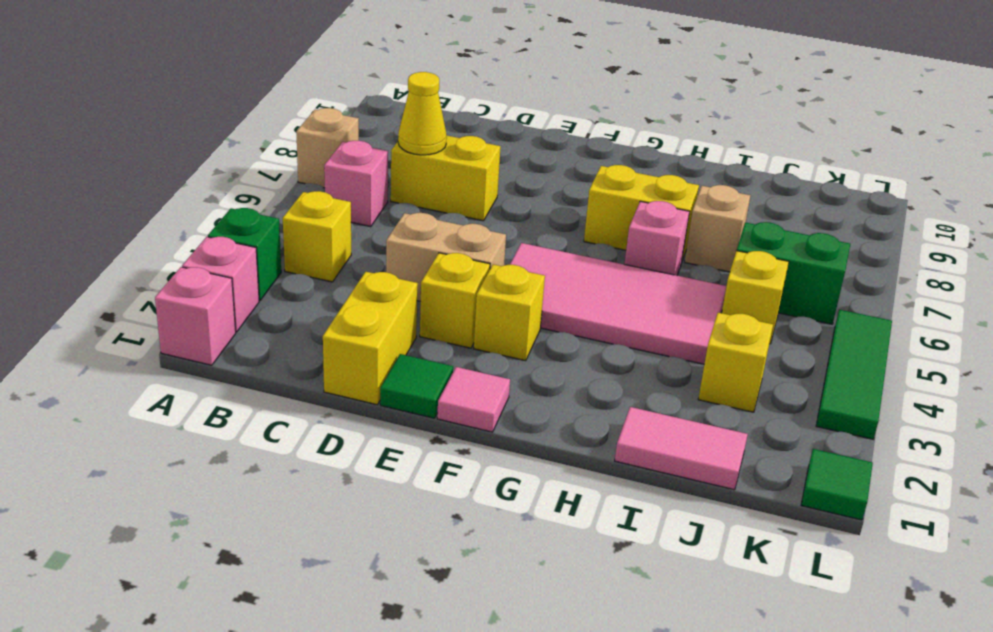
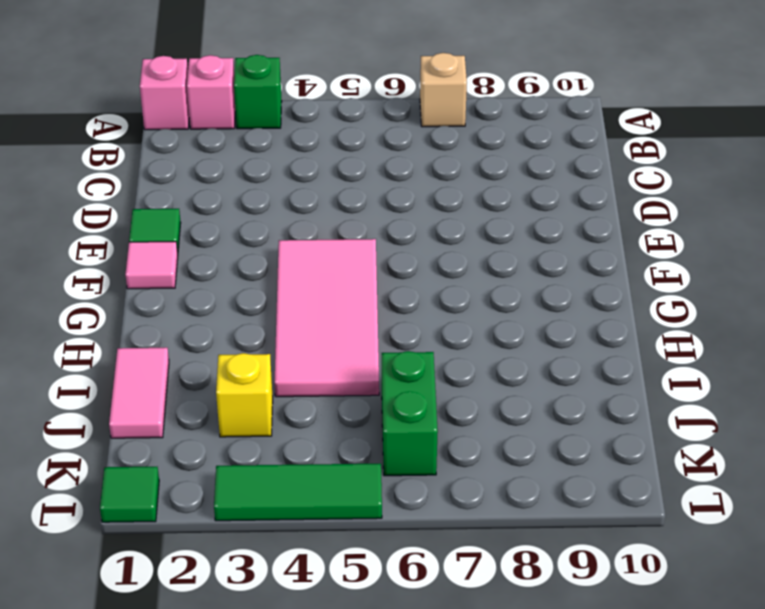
none -> yellow 1x1 brick [283,191,351,282]
none -> pink 1x1 brick [324,141,388,227]
none -> yellow 1x2 brick [391,136,500,221]

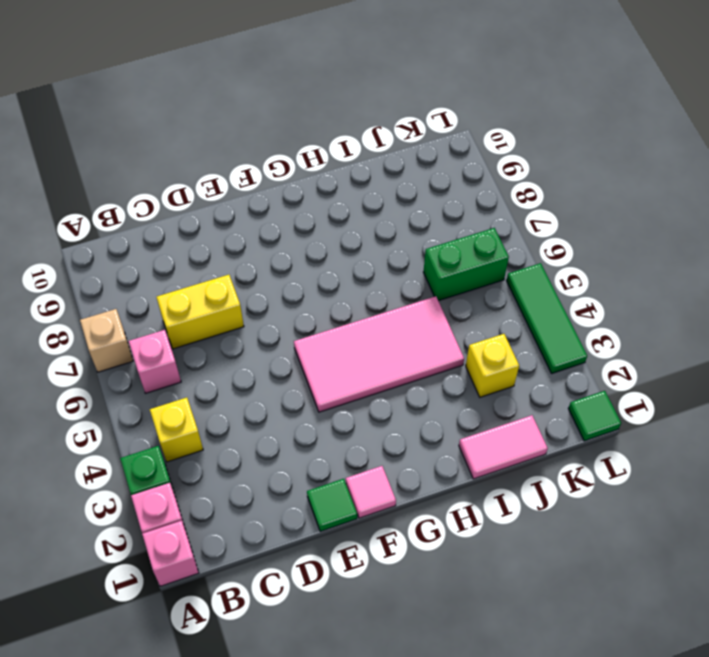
none -> yellow 1x2 brick [323,272,418,405]
none -> tan 1x2 brick [386,212,506,302]
none -> yellow 1x1 brick [420,253,490,348]

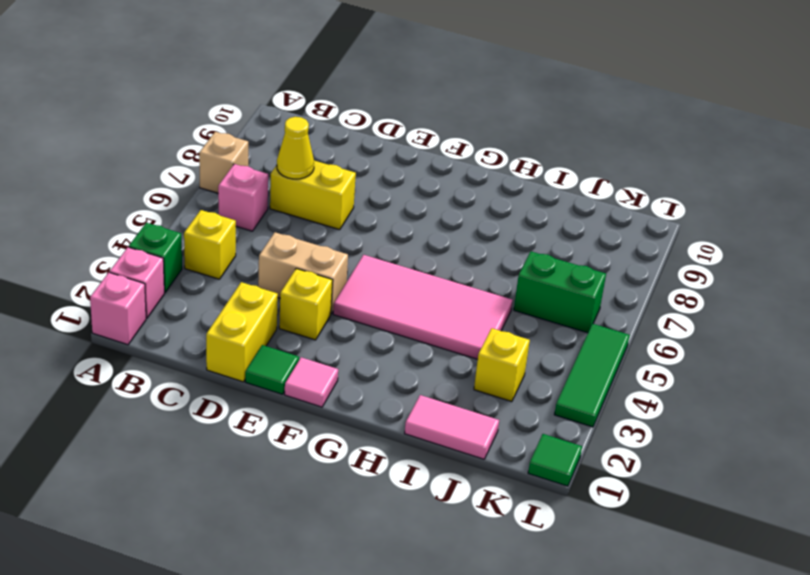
none -> yellow 1x1 brick [474,264,545,361]
none -> yellow 1x2 brick [584,165,699,260]
none -> pink 1x1 brick [624,201,689,275]

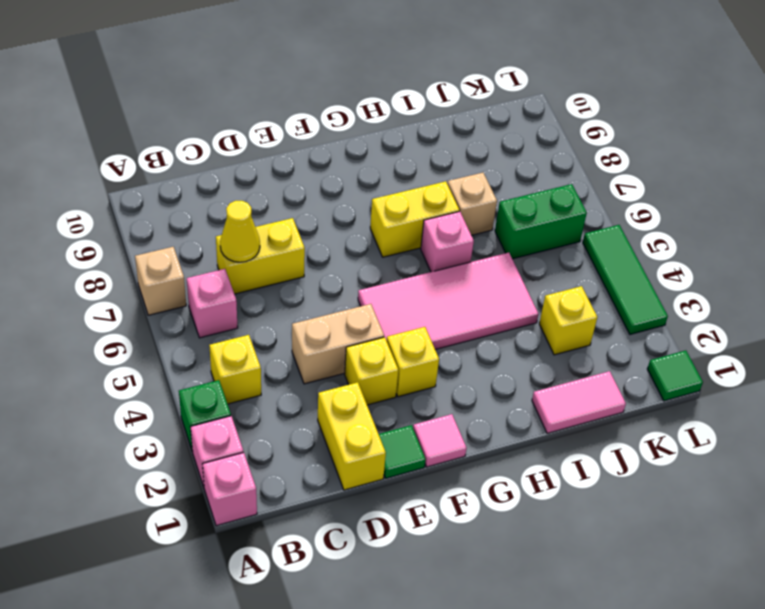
none -> yellow 1x1 brick [722,251,789,344]

